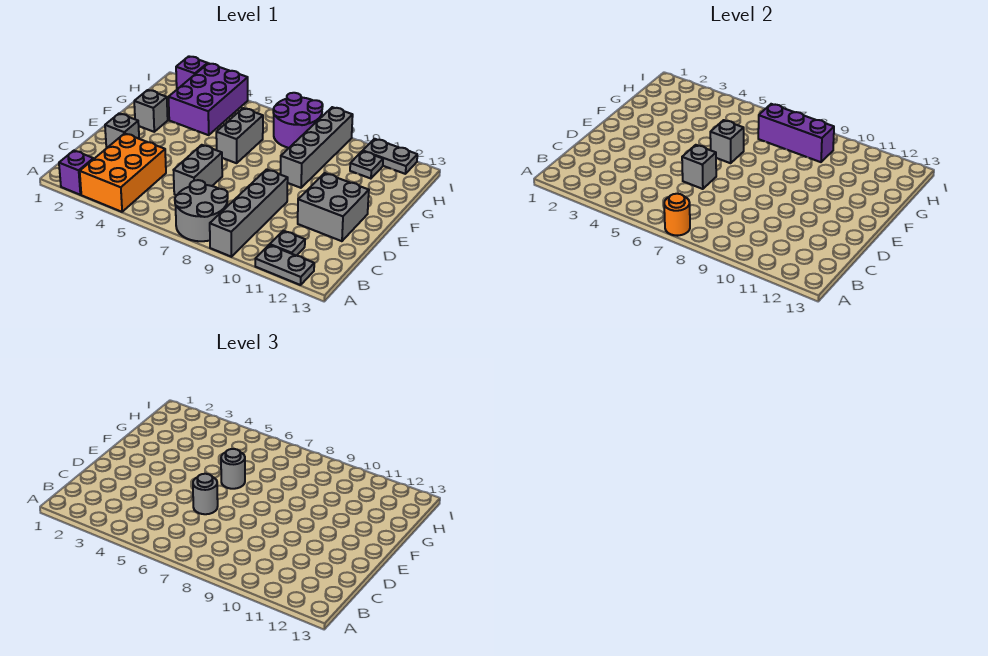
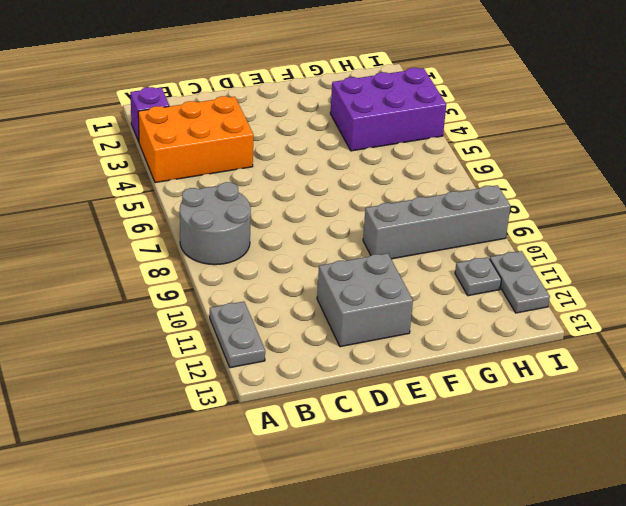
none -> grey 1x4 brick [210,169,288,257]
none -> grey 1x1 plate [269,231,305,256]
none -> grey 1x2 brick [174,145,222,195]

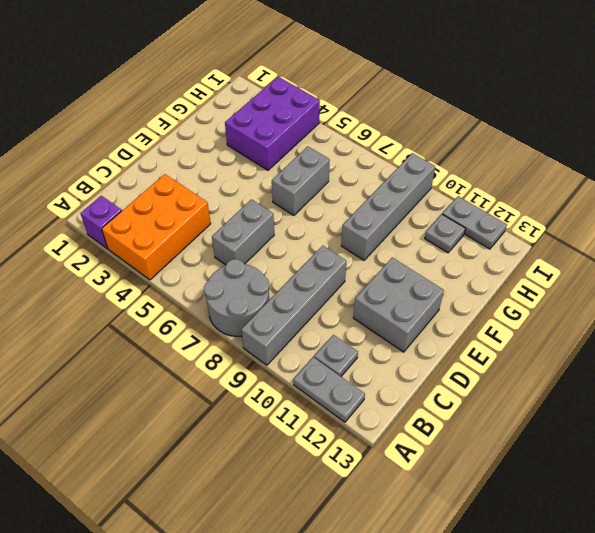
none -> grey 1x1 brick [105,113,139,148]
none -> grey 1x1 brick [134,90,168,132]
none -> purple 2x2 round brick [273,93,323,148]

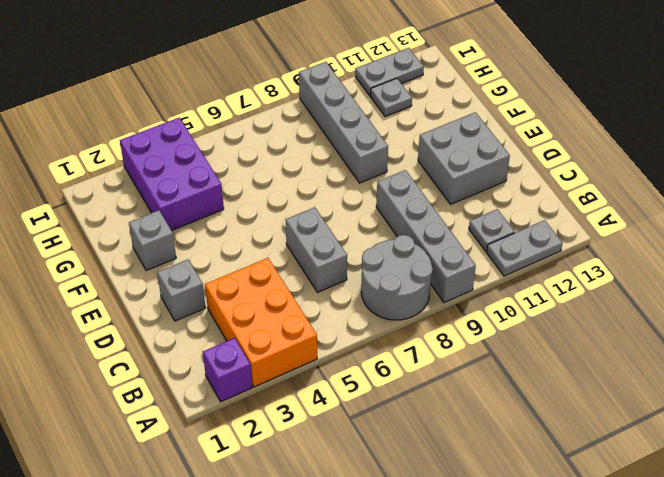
none -> grey 1x2 brick [216,108,263,163]
none -> purple 2x2 round brick [273,93,323,148]
none -> purple 1x1 brick [176,56,208,89]

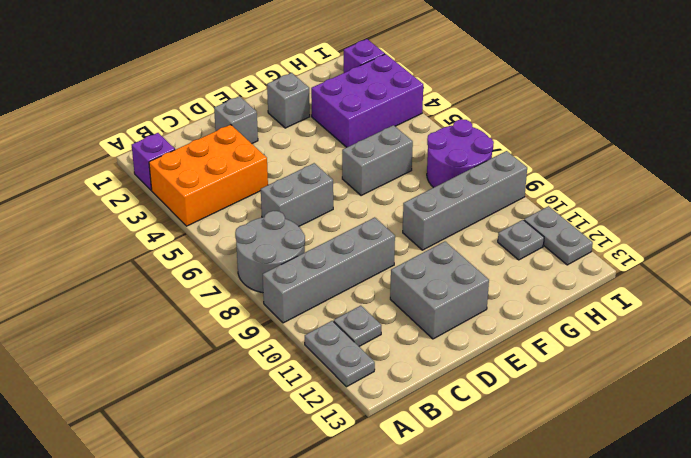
none -> orange 1x1 round brick [664,194,690,236]
none -> grey 1x1 brick [682,145,716,189]
none -> grey 1x1 brick [710,120,744,163]

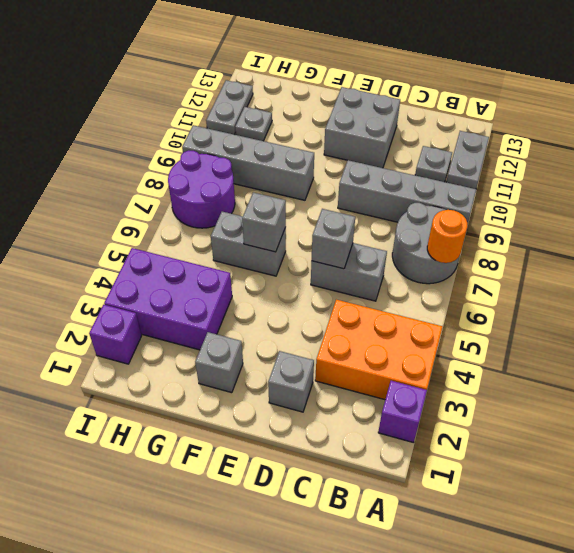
none -> purple 1x3 brick [758,104,834,162]
none -> grey 1x1 round brick [193,474,218,514]
none -> grey 1x1 round brick [221,449,245,489]

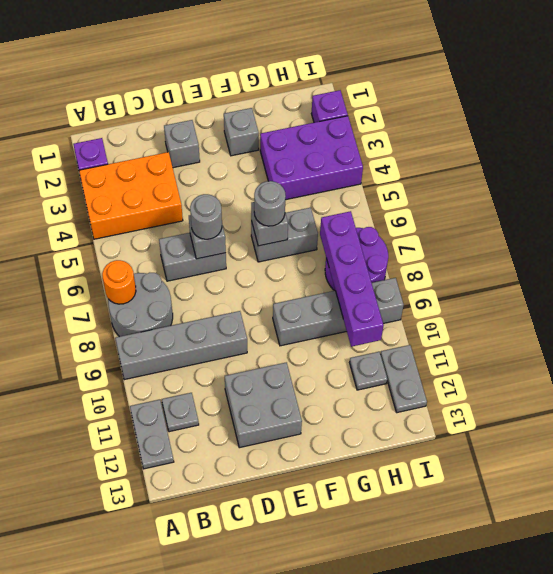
purple 1x4 brick [320,211,384,347] -> purple 1x3 brick [758,104,834,162]

